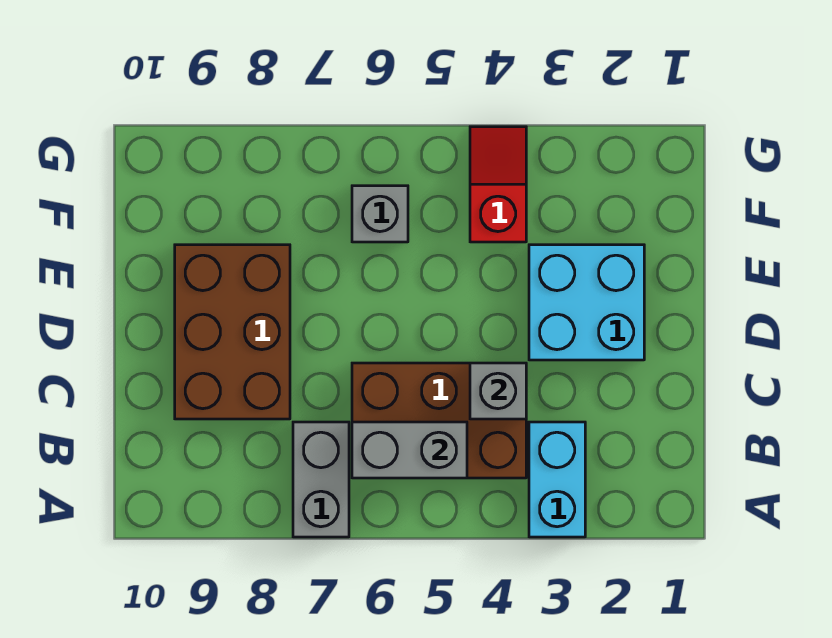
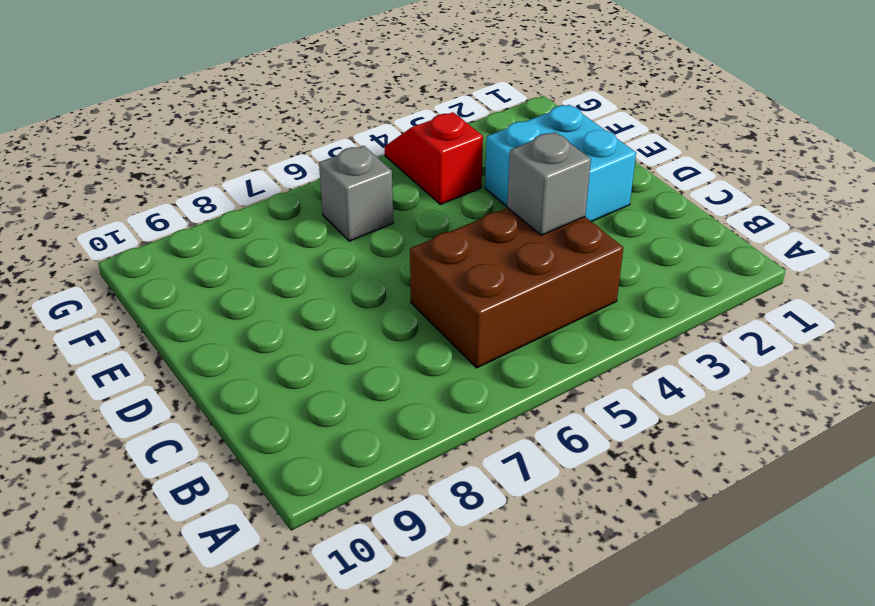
none -> cyan 1x2 brick [529,422,585,537]
none -> grey 1x2 brick [293,422,349,537]

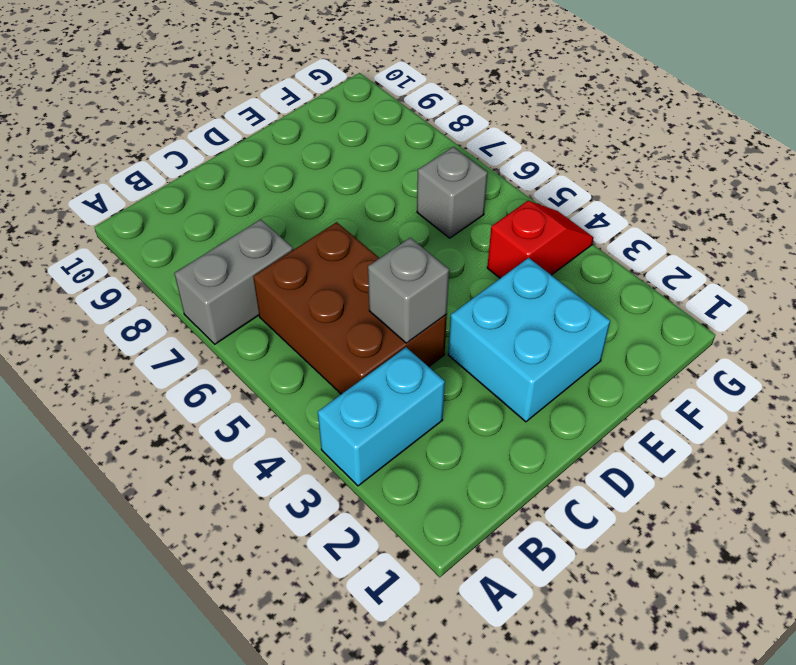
none -> brown 2x3 brick [175,245,290,419]
none -> grey 1x2 brick [352,422,467,478]

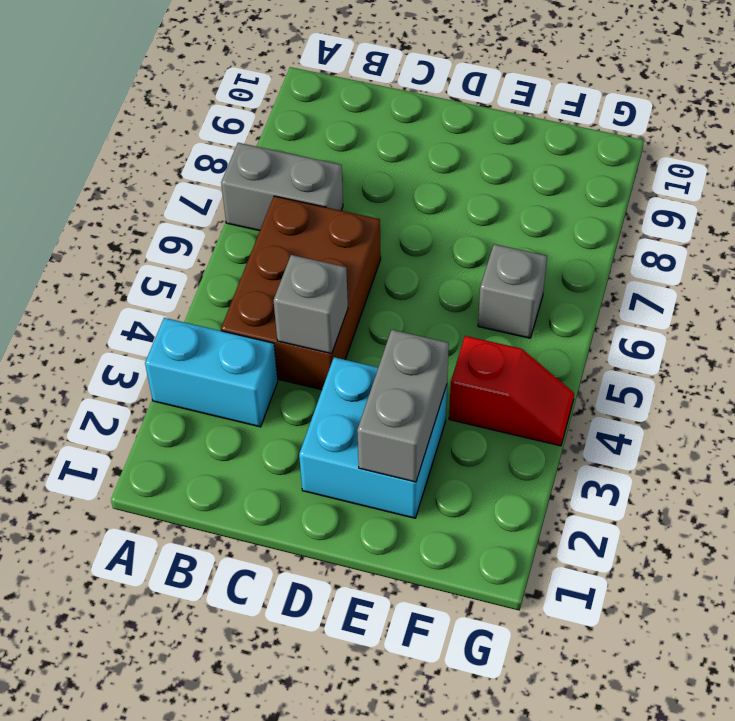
grey 1x2 brick [357,330,449,482] -> grey 1x2 brick moved to [352,422,467,478]
none -> brown 2x3 brick [175,245,290,419]

